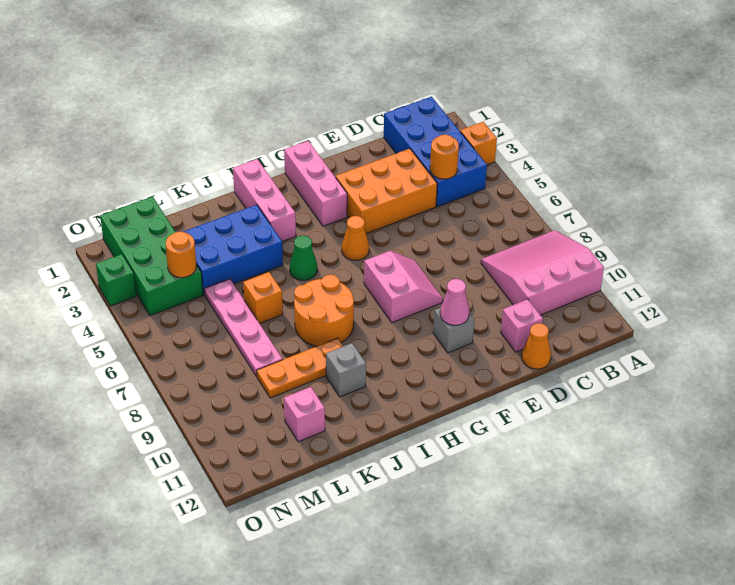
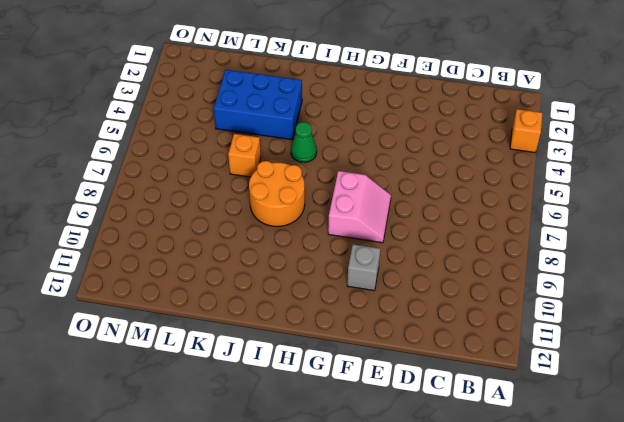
none -> pink 3x3 slope [481,230,604,315]
none -> blue 2x4 brick [384,97,487,207]
none -> orange 2x3 brick [336,149,437,234]

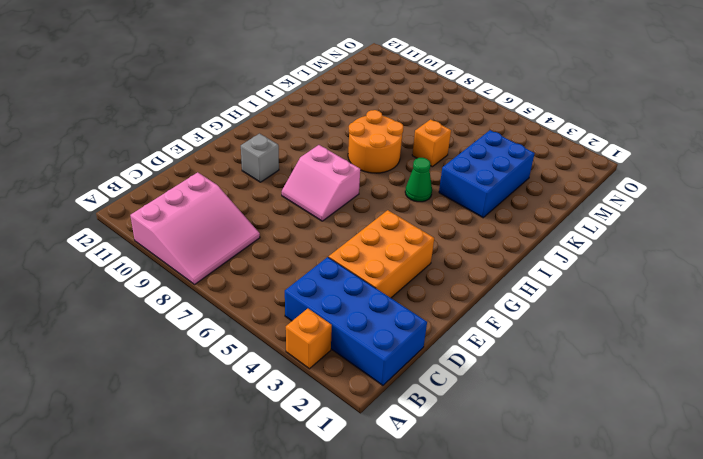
none -> pink 1x1 brick [501,299,543,352]
none -> orange 1x1 cone [522,323,551,369]
none -> pink 1x3 brick [284,141,347,226]

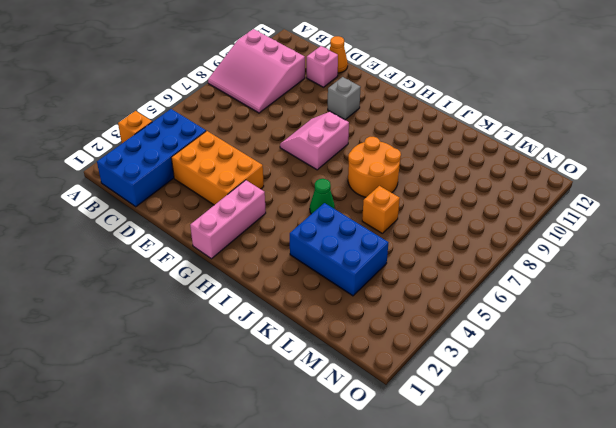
none -> orange 1x1 cone [342,216,369,260]
none -> pink 1x3 brick [233,159,296,242]
none -> orange 1x3 plate [257,338,343,398]

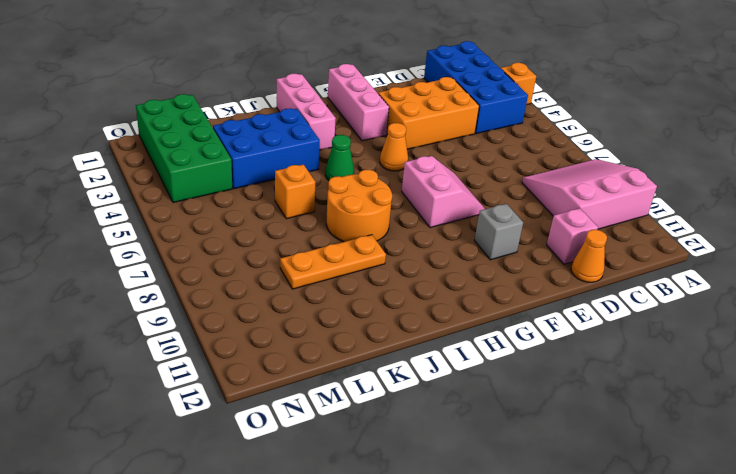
none -> grey 1x1 brick [326,343,366,397]
none -> pink 1x4 plate [204,279,282,377]
none -> pink 1x1 brick [284,387,325,442]

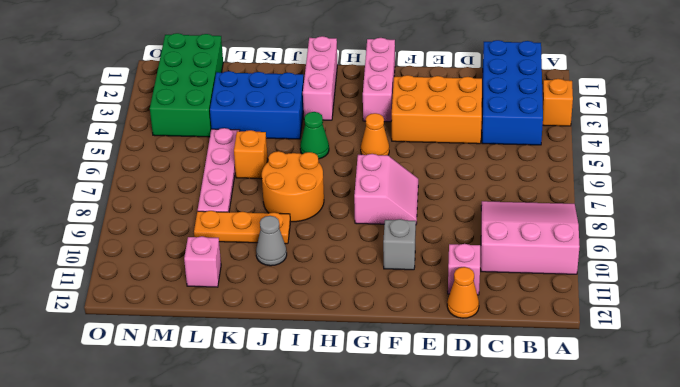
grey 1x1 cone [256,216,287,266] -> grey 1x1 brick [326,343,366,397]
none -> green 1x1 brick [96,254,136,306]
none -> orange 1x1 round brick [430,134,459,179]
none -> pink 1x1 cone [440,279,469,325]

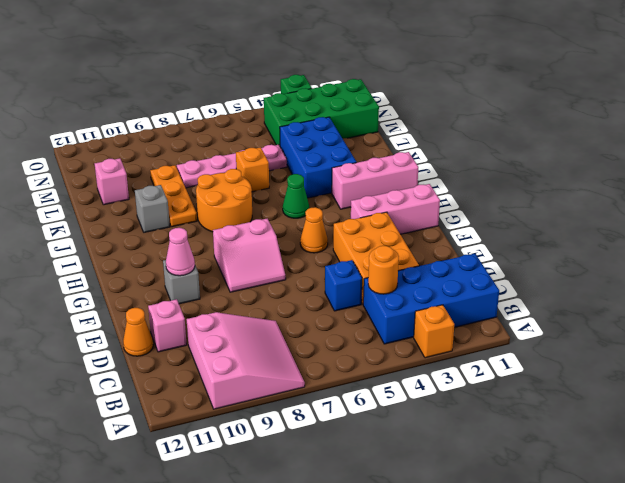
blue 1x1 brick [325,260,362,311] -> none
none -> orange 1x1 round brick [166,232,196,278]

